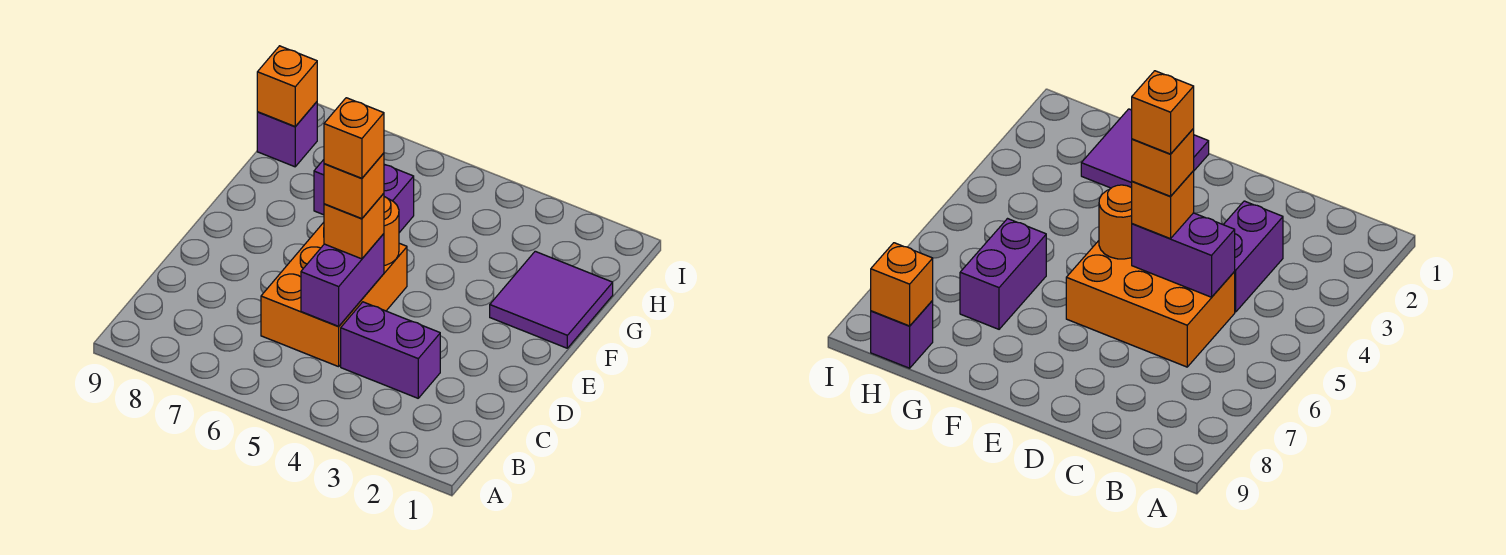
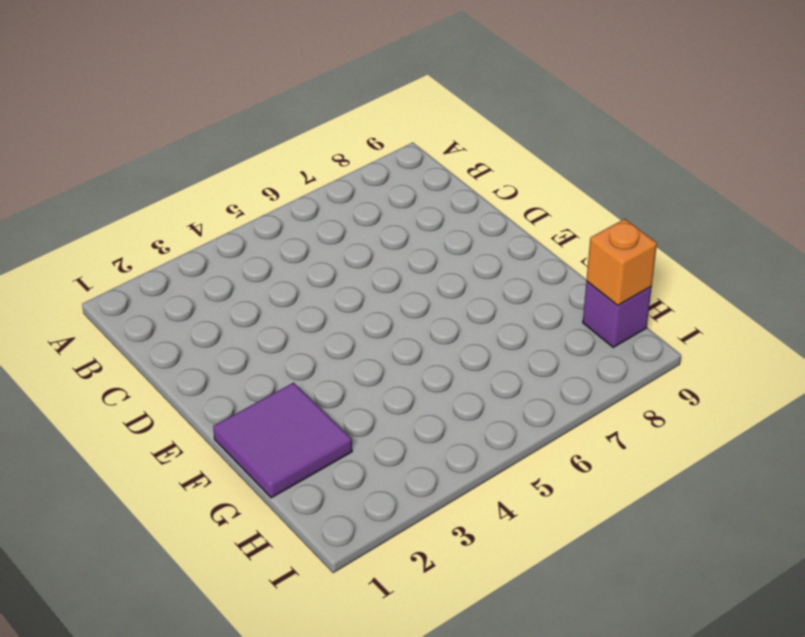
none -> purple 1x2 brick [341,302,440,398]
none -> orange 2x3 brick [261,222,407,367]

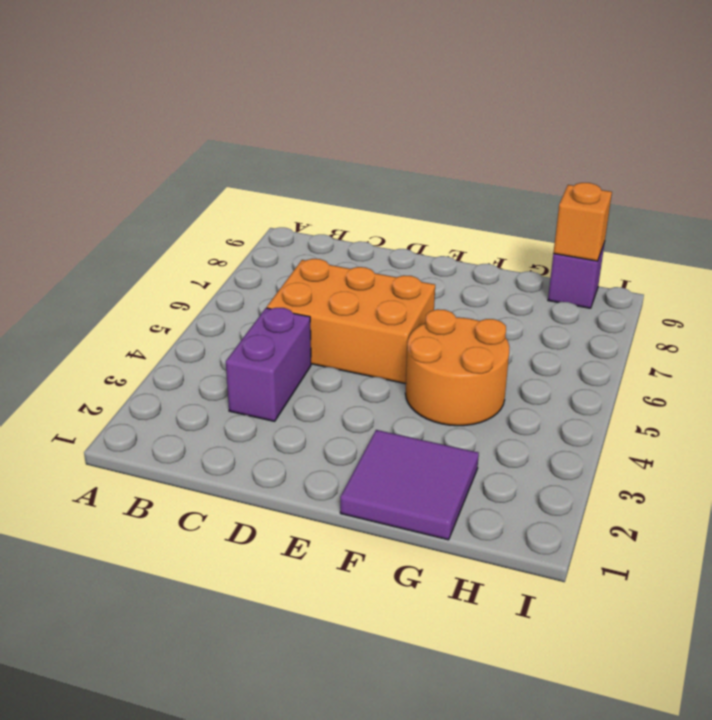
orange 2x2 round brick [405,309,509,426] -> none
none -> purple 1x2 brick [314,160,414,233]
none -> purple 1x2 brick [301,234,384,326]

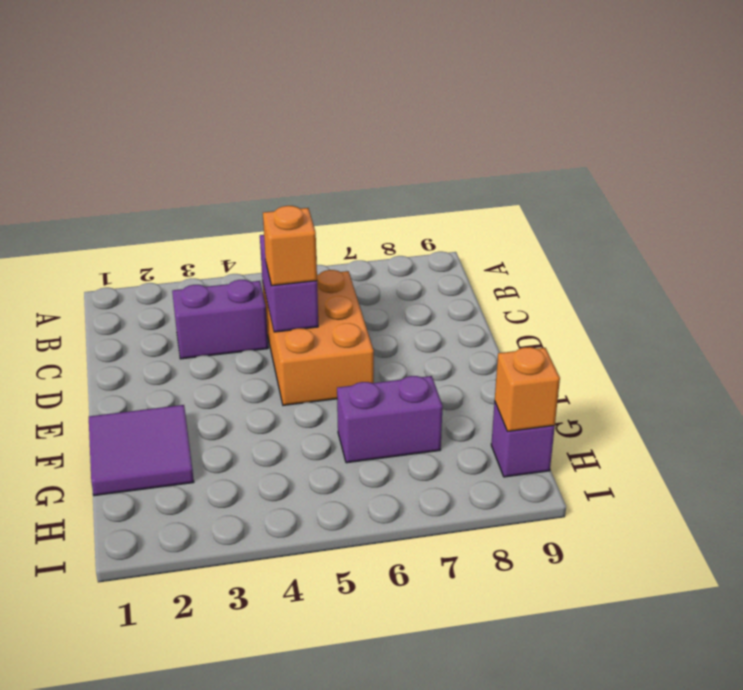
none -> orange 1x1 round brick [384,197,399,266]
none -> orange 1x1 brick [324,153,384,219]

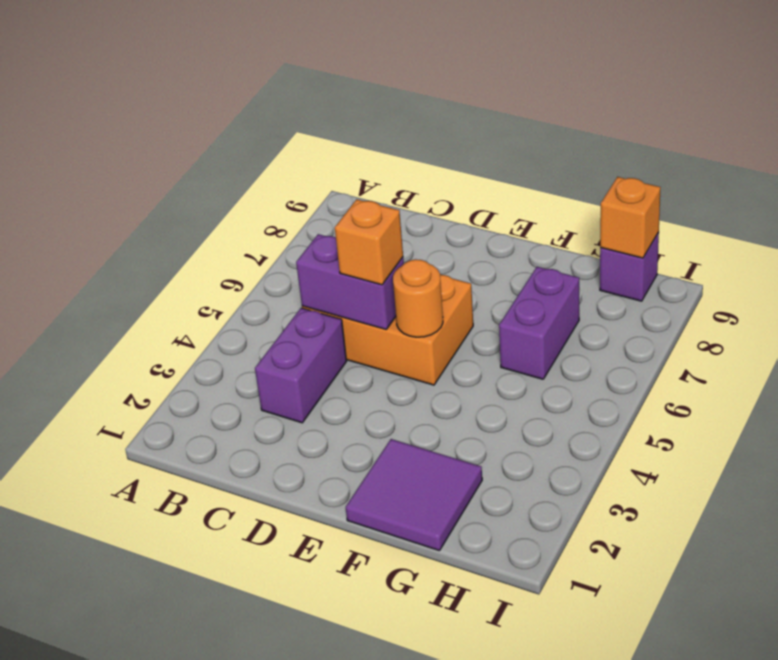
none -> orange 1x1 brick [324,153,384,219]
none -> orange 1x1 brick [324,98,384,178]

